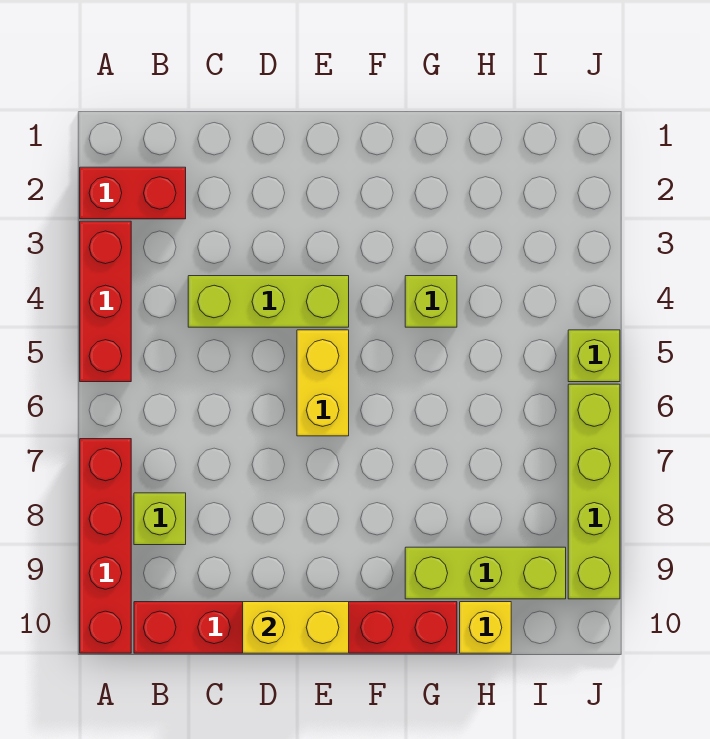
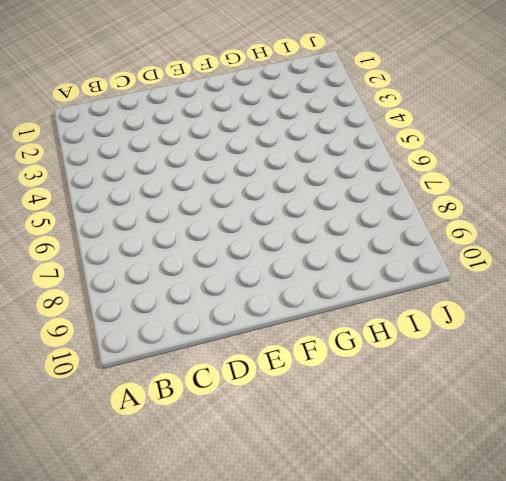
none -> red 1x2 brick [80,167,186,219]
none -> red 1x3 brick [80,221,131,382]
none -> red 1x4 brick [80,439,131,653]

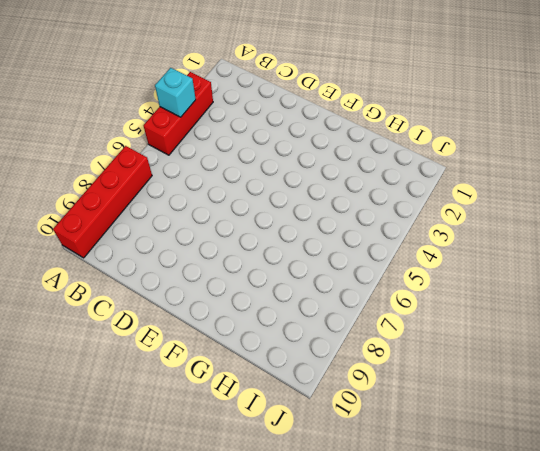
cyan 1x1 brick [155,68,196,117] -> none
none -> red 1x2 brick [80,167,186,219]
none -> lime 1x1 brick [134,493,186,545]
none -> red 1x6 brick [134,602,457,653]

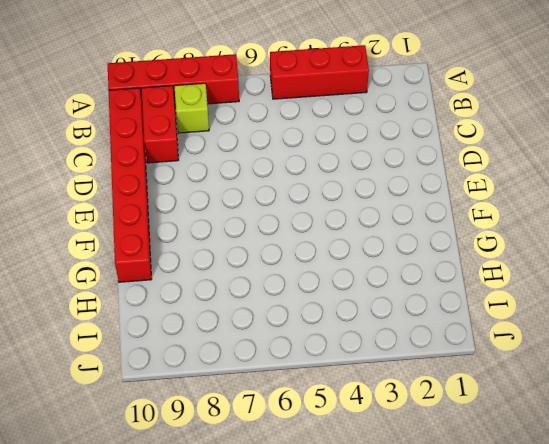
red 1x2 brick [142,86,178,163] -> red 1x2 brick moved to [80,167,186,219]
none -> lime 1x3 brick [188,276,349,327]
none -> yellow 1x2 brick [297,330,349,436]
none -> lime 1x1 brick [405,276,457,327]

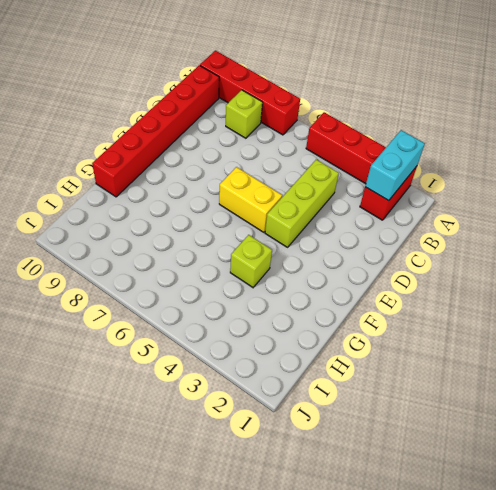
cyan 1x2 brick [365,130,425,201] -> none
none -> lime 1x3 brick [405,547,566,599]
none -> yellow 1x1 brick [460,602,511,653]
none -> lime 1x1 brick [568,330,620,382]

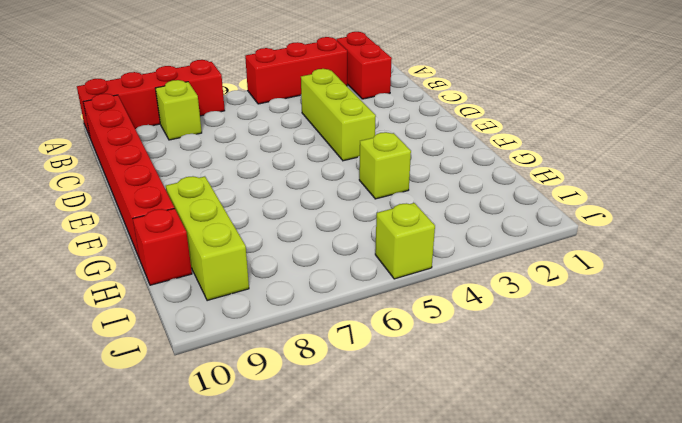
red 1x1 brick [133,208,192,285] -> yellow 1x1 brick [460,602,511,653]
none -> yellow 1x2 brick [297,330,349,436]
none -> lime 1x4 brick [568,384,620,599]
none -> yellow 1x2 brick [243,602,349,653]

